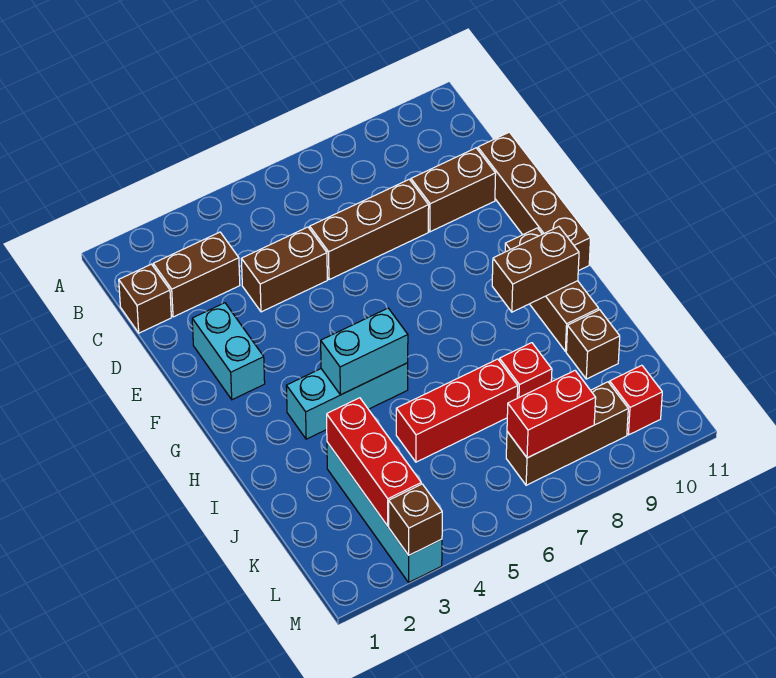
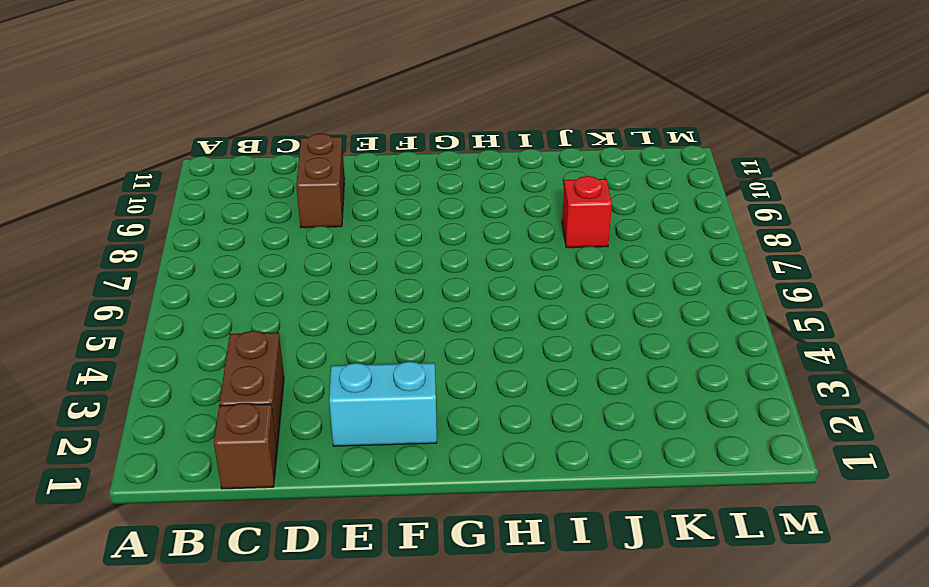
none -> brown 1x2 brick [242,227,327,312]
none -> brown 1x3 brick [310,179,429,280]
none -> brown 1x4 brick [478,132,591,271]

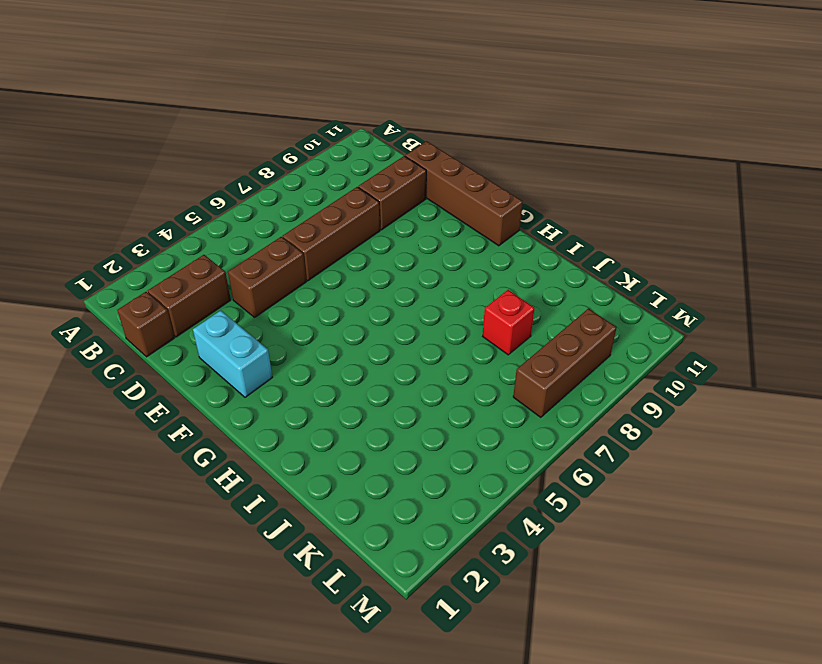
none -> brown 1x3 brick [505,228,599,351]
none -> cyan 1x3 brick [286,363,408,439]
none -> cyan 1x4 brick [327,442,442,582]

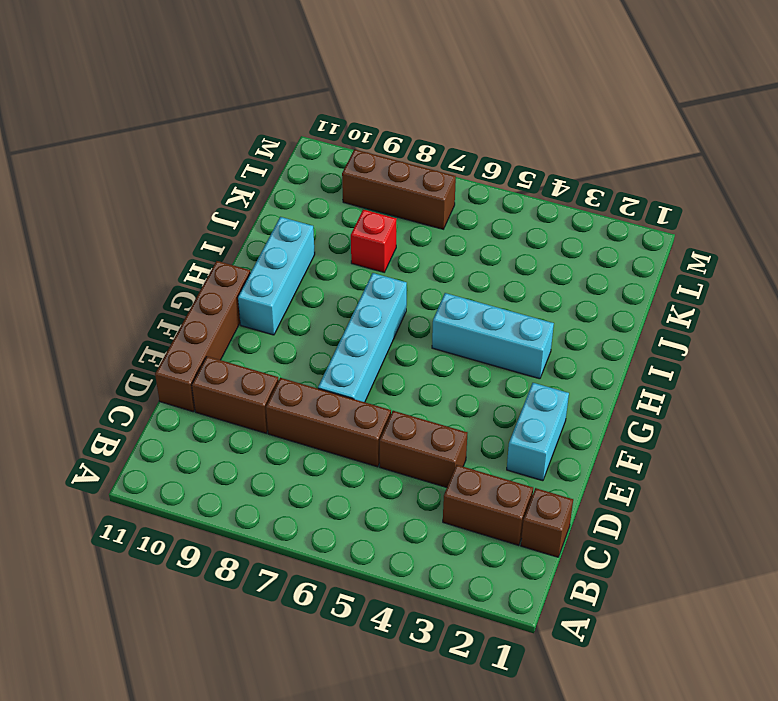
cyan 1x4 brick [318,273,407,402] -> cyan 1x4 brick moved to [327,442,442,582]
cyan 1x3 brick [238,217,315,335] -> brown 1x3 brick [505,228,599,351]
none -> red 1x3 brick [396,359,518,462]
none -> brown 1x1 brick [566,310,620,379]
none -> red 1x1 brick [610,365,662,435]

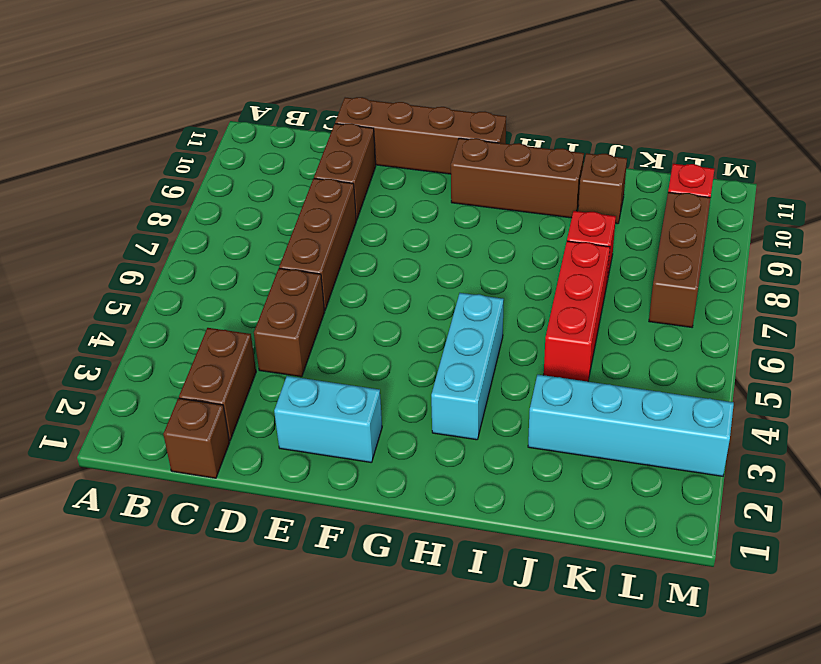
none -> cyan 1x2 brick [321,308,408,395]
none -> brown 1x2 brick [492,227,579,312]
none -> red 1x3 brick [327,398,421,526]

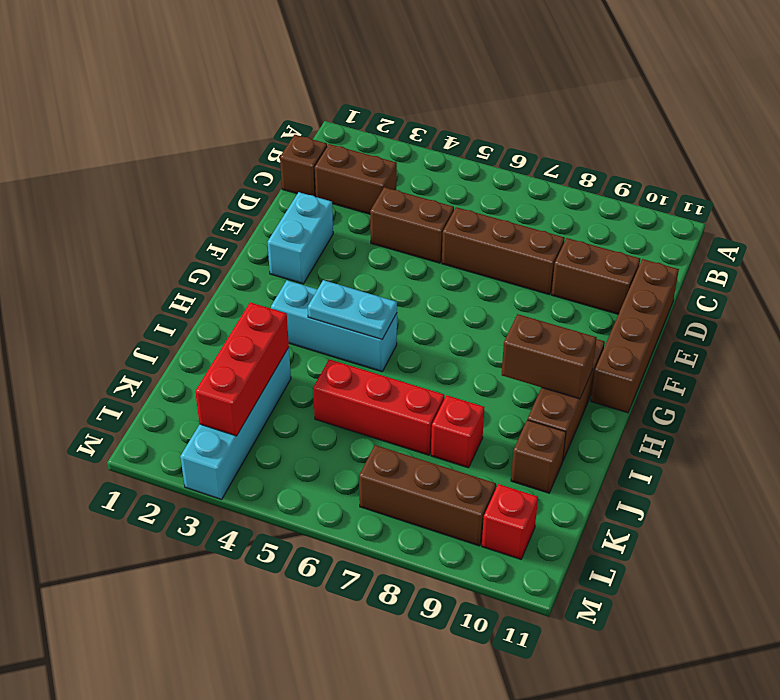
cyan 1x2 plate [308,280,397,339] -> cyan 1x2 brick [321,308,408,395]
none -> red 1x2 brick [507,371,596,458]
none -> brown 1x1 brick [389,484,442,555]

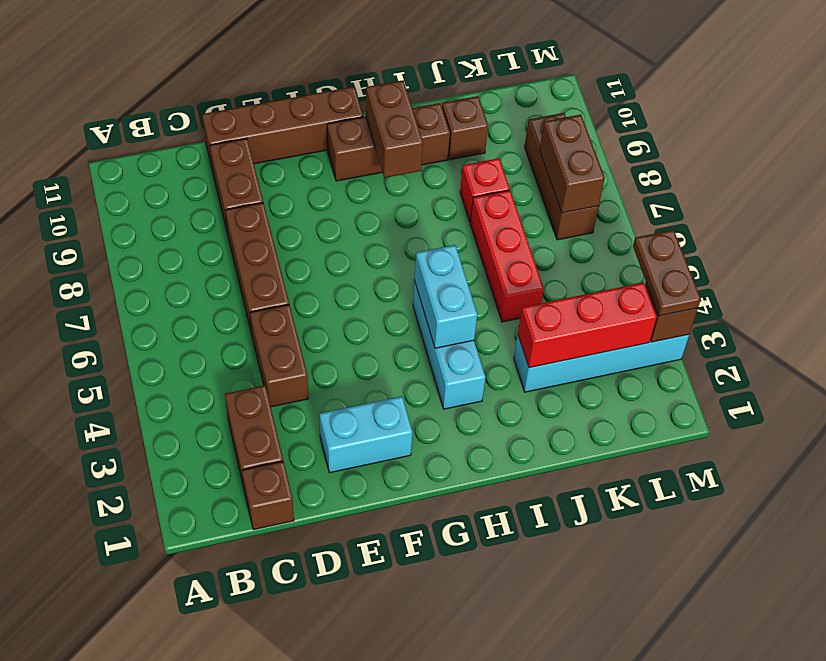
brown 1x2 brick [540,115,605,213] -> red 1x2 brick [507,371,596,458]
brown 1x2 plate [633,230,701,316] -> none
none -> red 1x1 brick [610,365,662,435]

